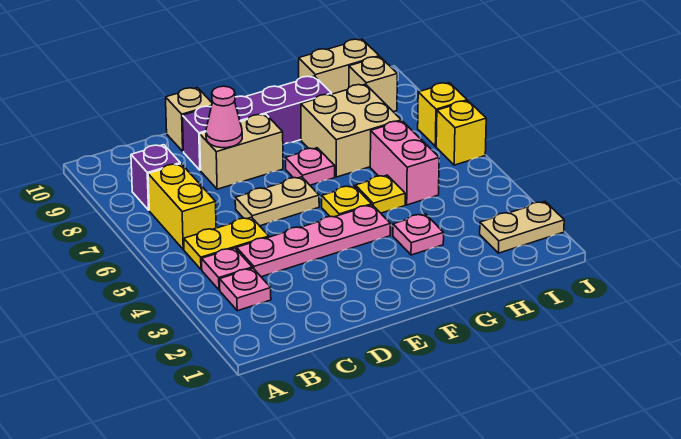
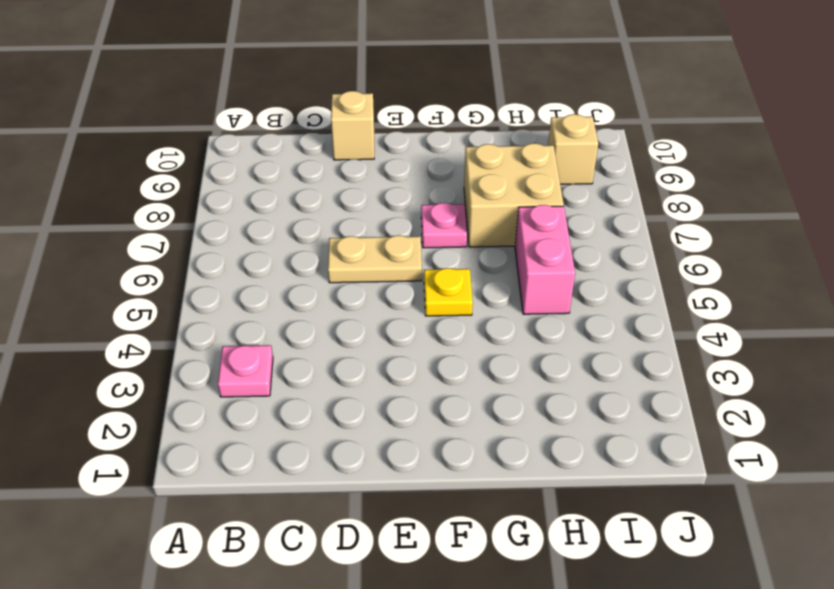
none -> pink 1x1 plate [202,248,252,290]
none -> yellow 1x2 plate [184,217,269,270]
none -> yellow 1x2 brick [148,164,216,250]

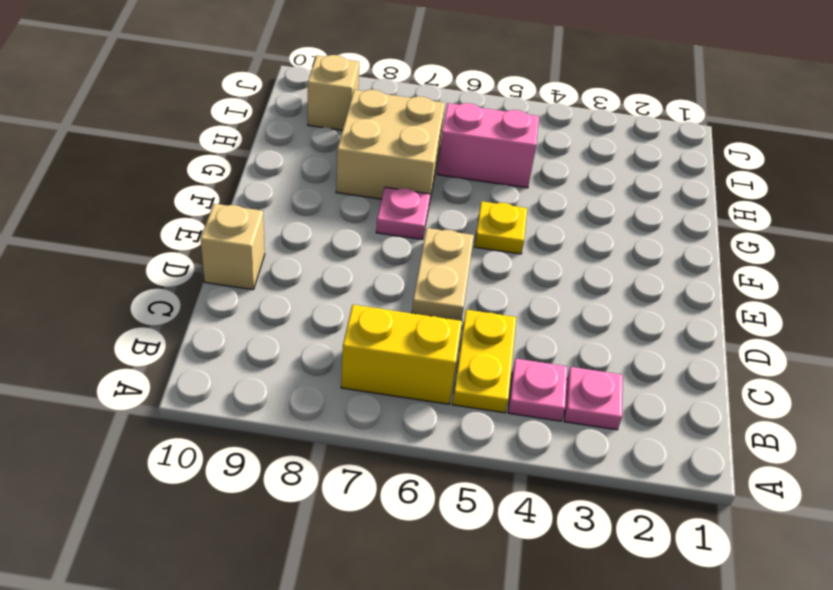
none -> purple 1x1 brick [131,145,180,210]
none -> pink 1x4 plate [237,205,390,277]
none -> tan 1x2 brick [200,114,283,189]

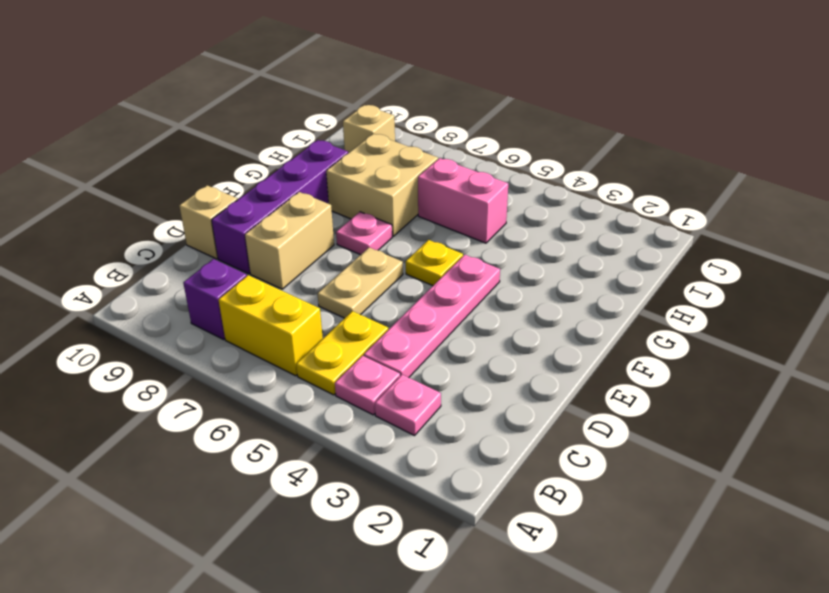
none -> pink 1x1 plate [393,214,444,255]
none -> yellow 1x1 plate [355,175,405,213]
none -> tan 1x2 brick [299,39,379,94]

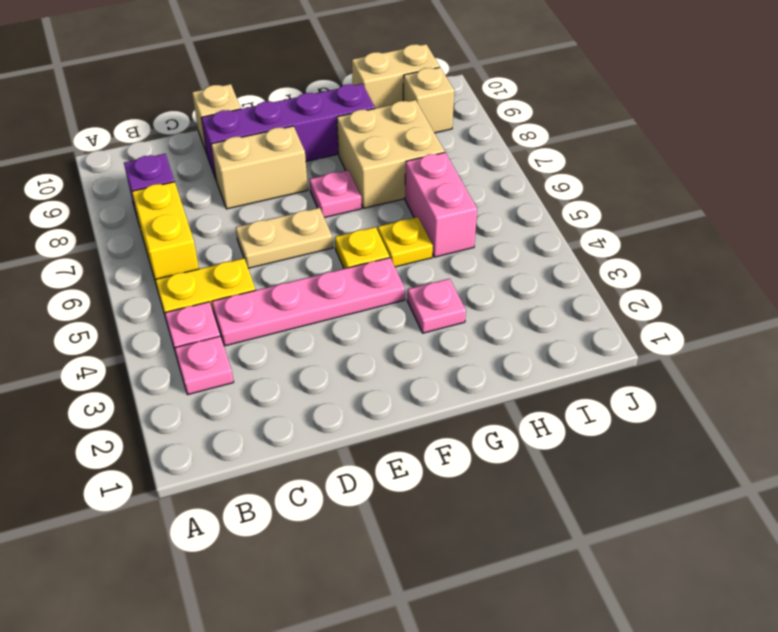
none -> tan 1x2 plate [480,202,564,253]
none -> yellow 1x1 brick [436,101,486,165]
none -> yellow 1x1 brick [418,83,467,146]

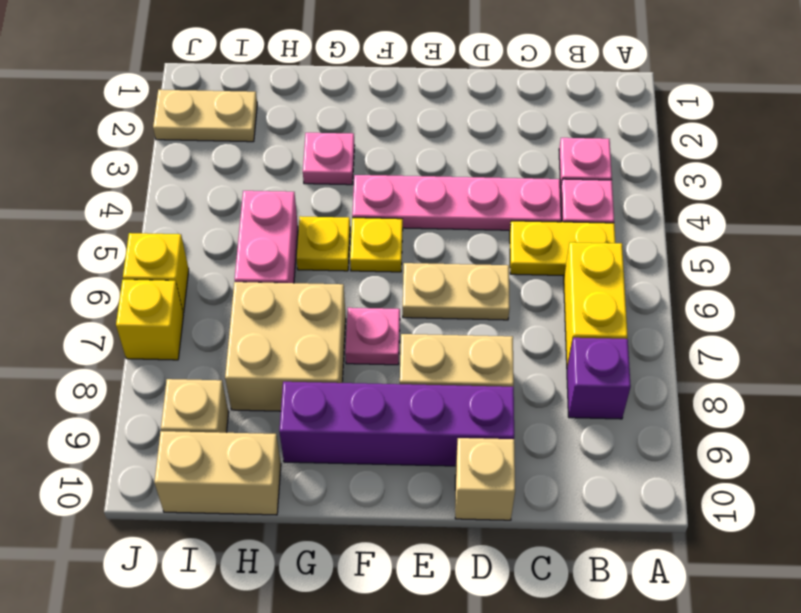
none -> pink 1x1 cone [206,86,242,148]

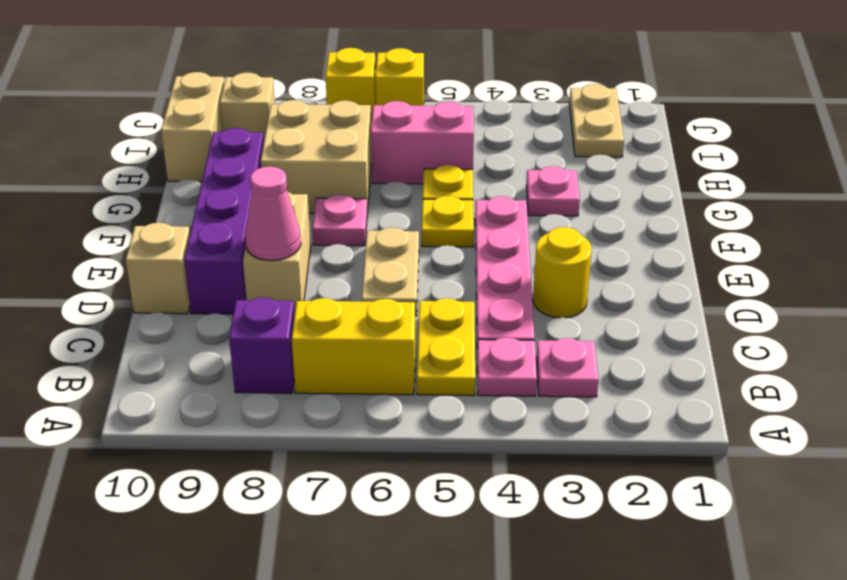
yellow 1x1 round brick [533,227,592,318] -> none

